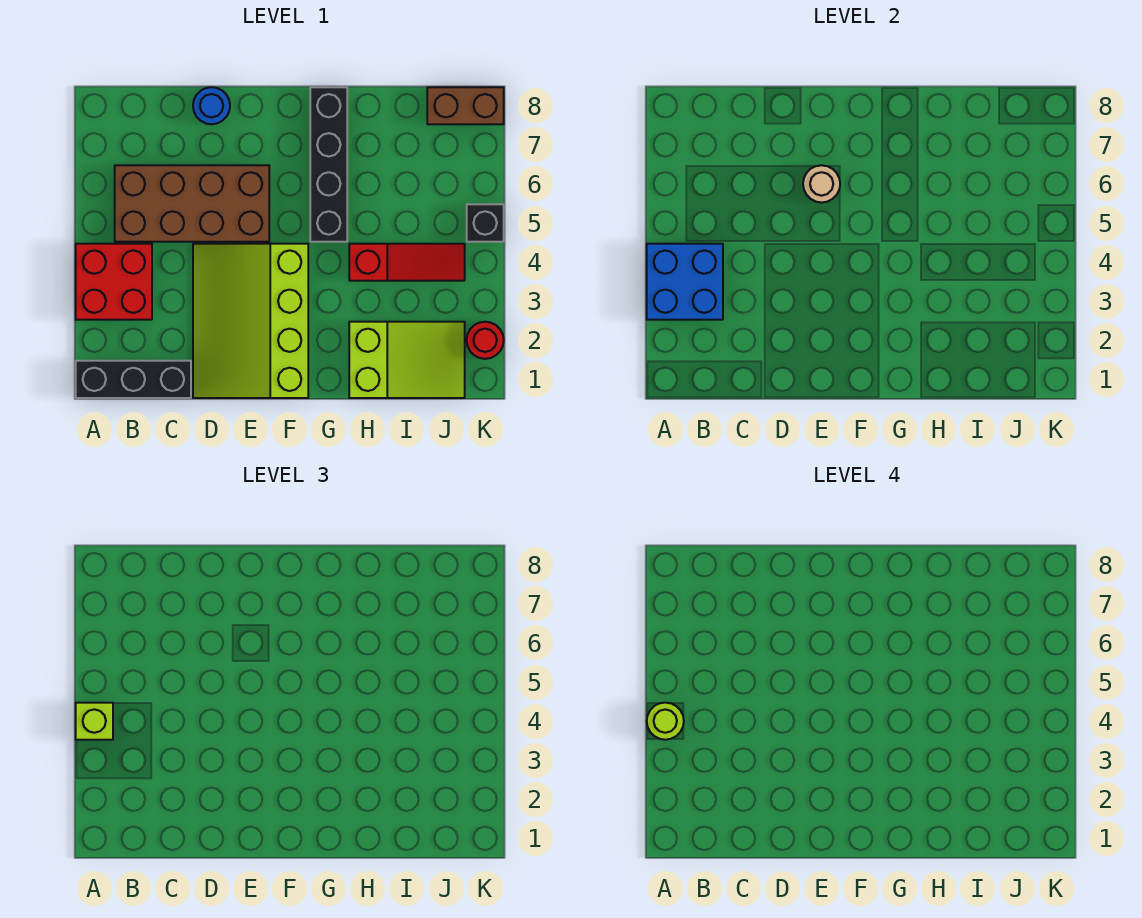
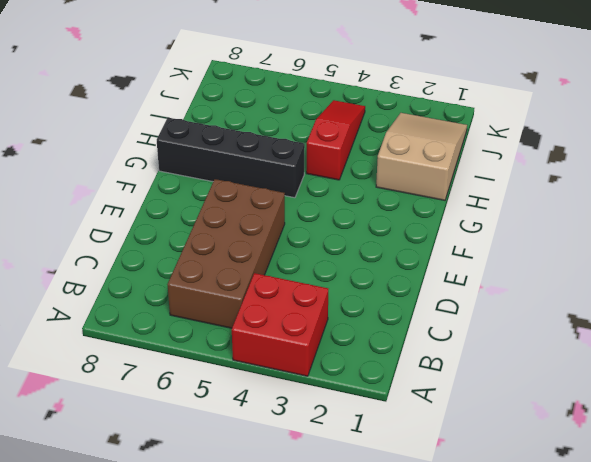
tan 2x3 slope [376,113,467,200] -> lime 2x3 slope [349,322,465,398]
none -> black 1x3 brick [76,361,191,398]
none -> lime 3x4 slope [193,244,308,398]
none -> blue 1x1 round brick [193,87,230,124]

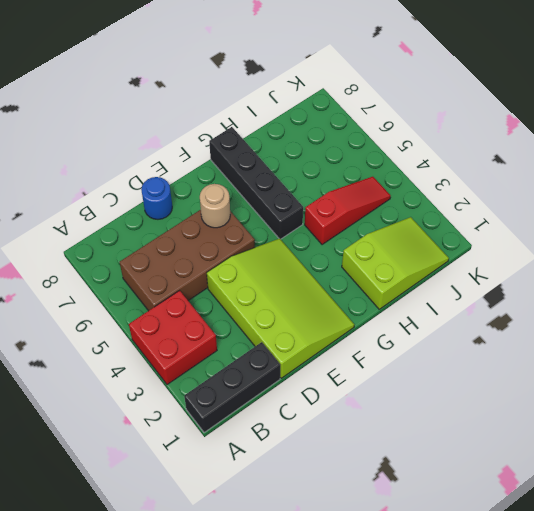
lime 3x4 slope [207,238,354,378] -> lime 3x4 slope turned to [193,244,308,398]
none -> brown 1x2 brick [427,87,504,124]
none -> red 1x1 round brick [467,322,504,359]
none -> black 1x1 brick [467,204,504,242]

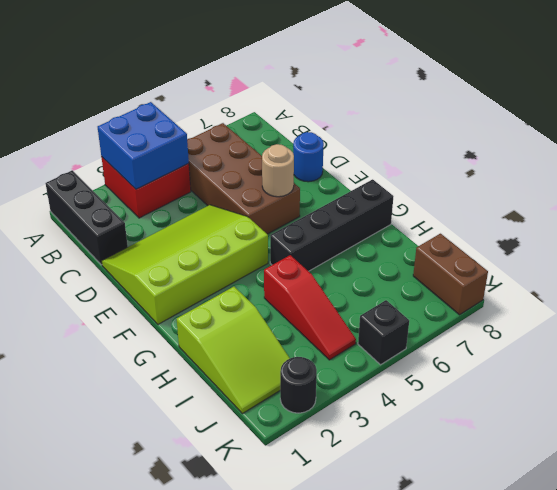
black 1x1 round brick [280,357,317,413] -> red 1x1 round brick [467,322,504,359]
none -> lime 1x1 brick [76,703,113,740]
none -> lime 1x1 round brick [647,703,684,740]

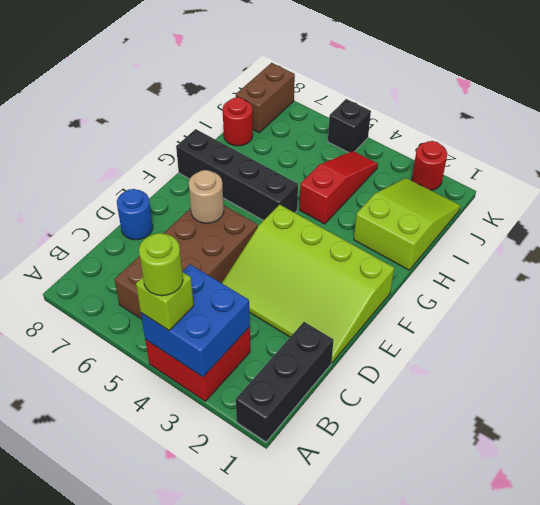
red 1x1 round brick [223,97,253,146] -> none

